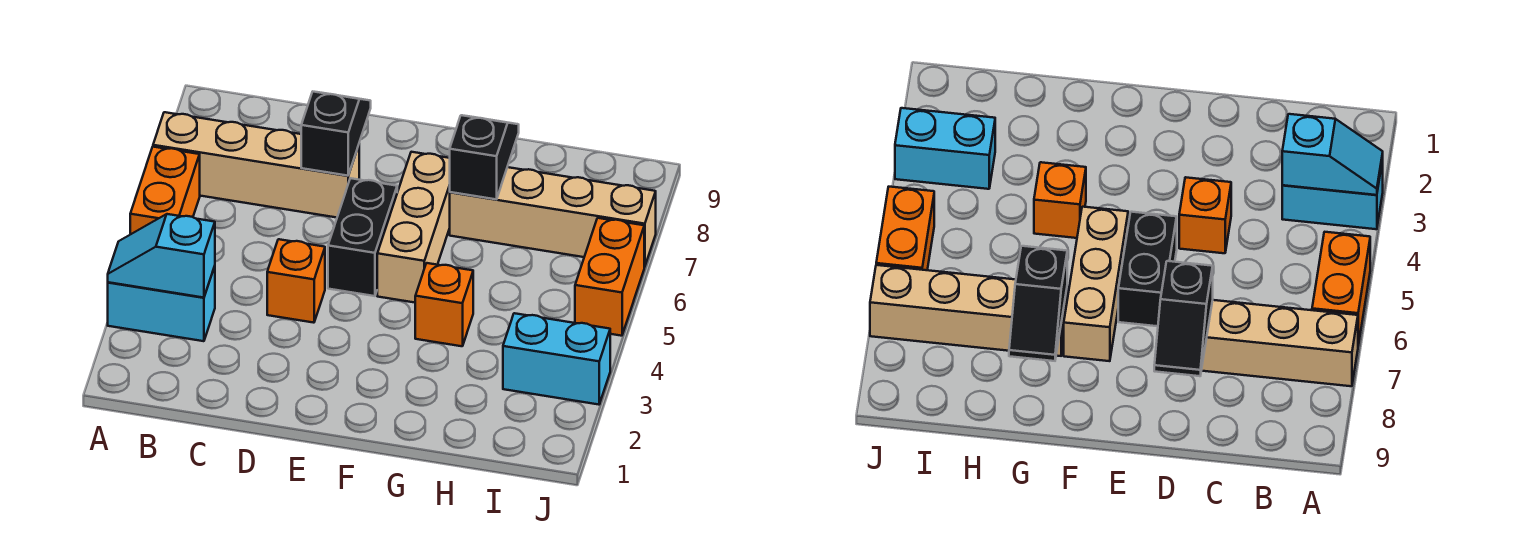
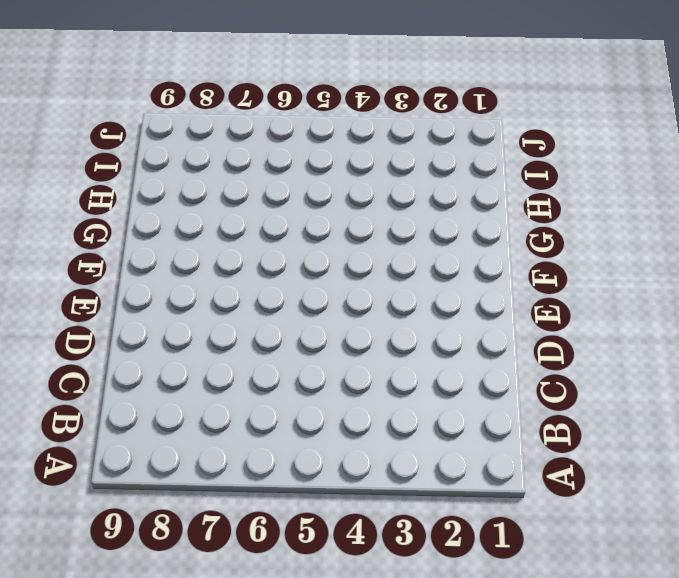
none -> cyan 1x2 brick [108,266,215,341]
none -> orange 1x2 brick [130,147,200,234]
none -> tan 1x4 brick [153,112,359,218]

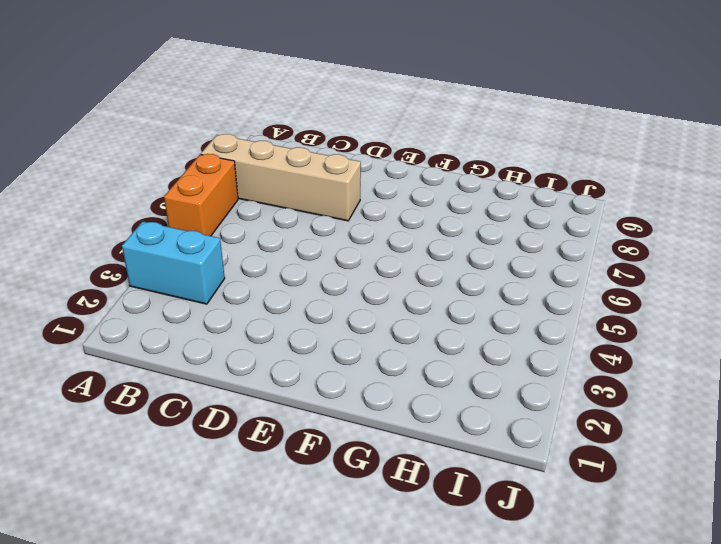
none -> orange 1x1 brick [267,239,325,323]
none -> black 1x2 brick [328,178,397,296]
none -> tan 1x3 brick [377,152,450,303]

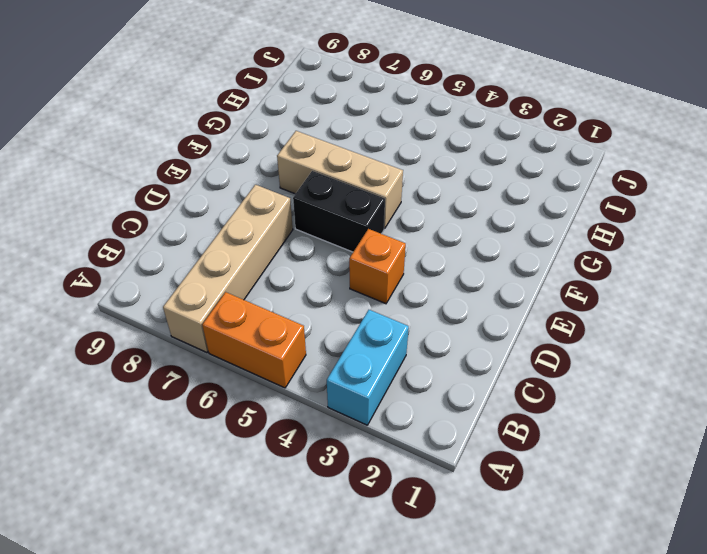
none -> orange 1x1 brick [415,263,473,346]
none -> tan 1x4 brick [450,167,656,267]
none -> cyan 1x2 brick [503,313,610,405]

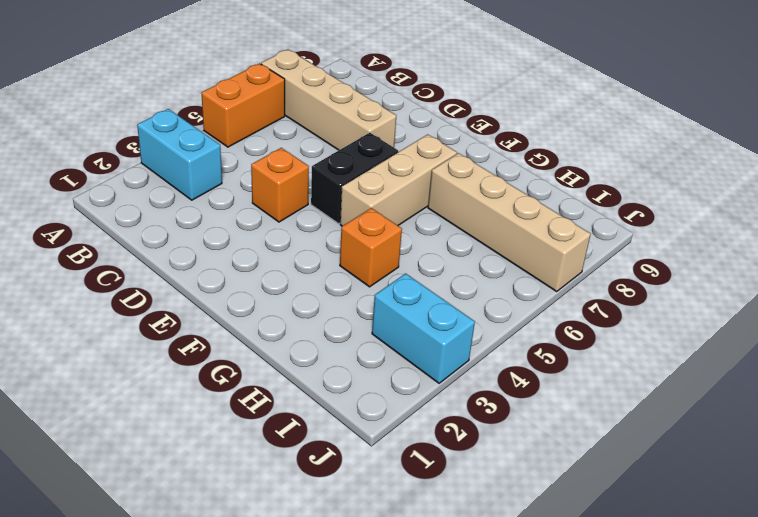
none -> orange 1x2 brick [575,218,644,336]
none -> cyan 1x2 slope [108,214,215,298]
none -> black 1x2 slope [301,92,371,176]

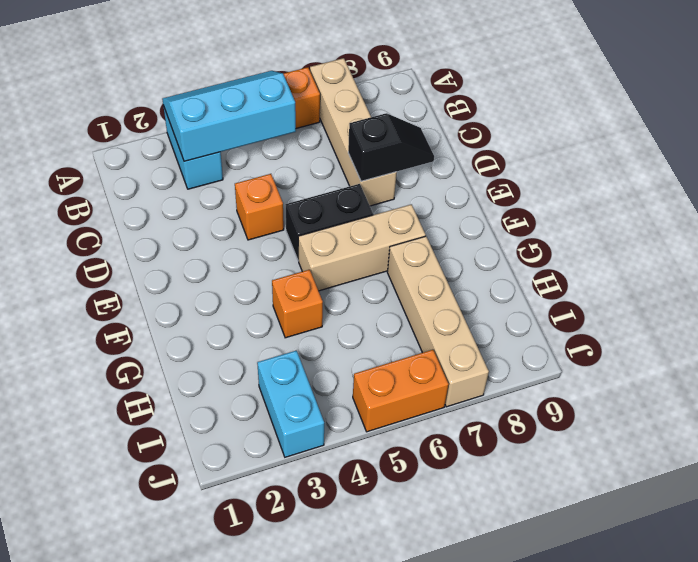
cyan 2x3 slope [162,71,296,161] -> cyan 1x2 slope [108,214,215,298]
none -> black 1x2 slope [450,115,519,199]

